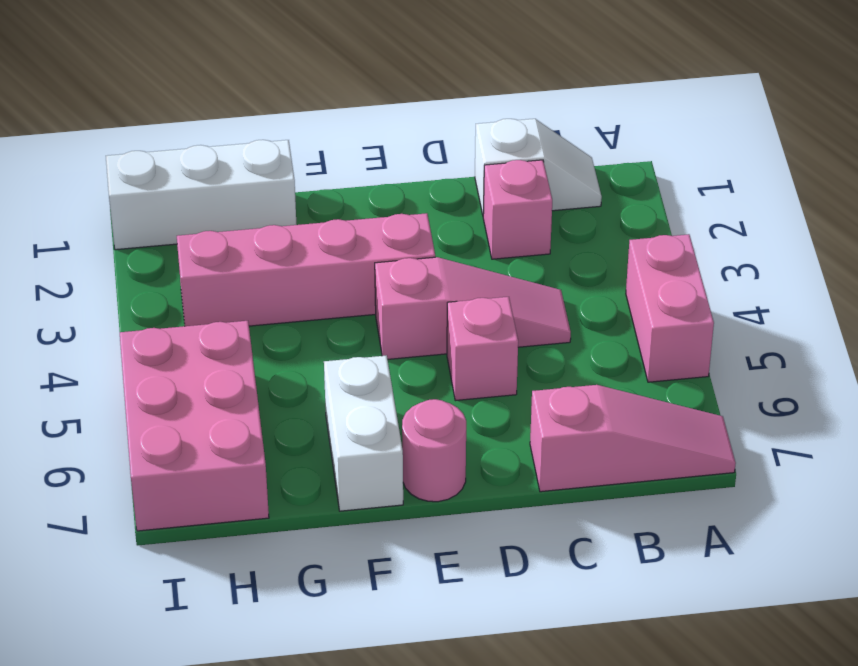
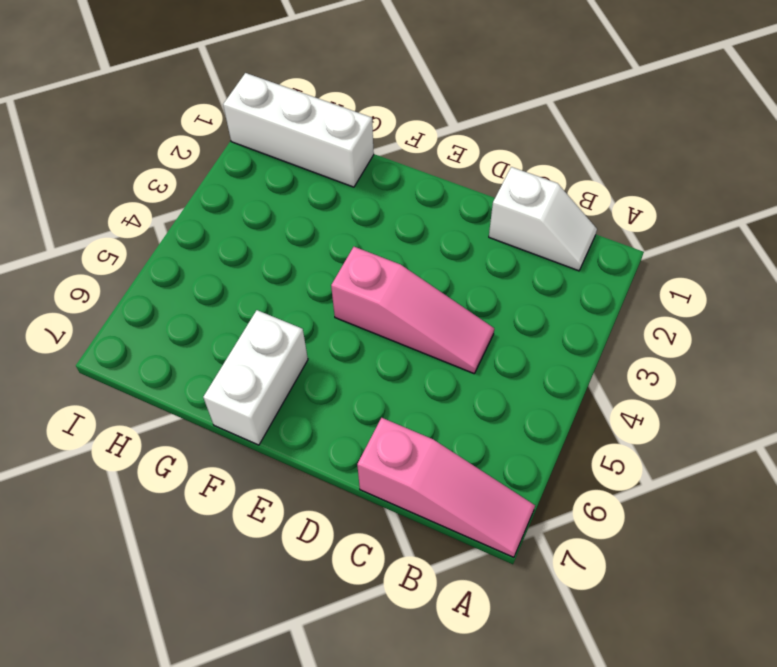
none -> pink 1x2 brick [626,234,714,382]
none -> pink 1x1 brick [483,160,552,259]

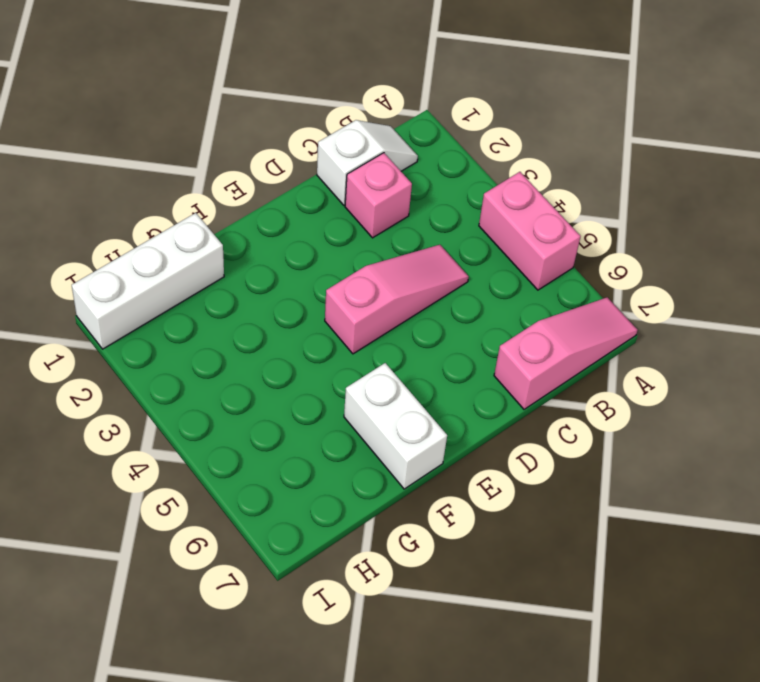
none -> pink 1x1 brick [447,297,518,401]
none -> pink 1x4 brick [177,213,435,326]

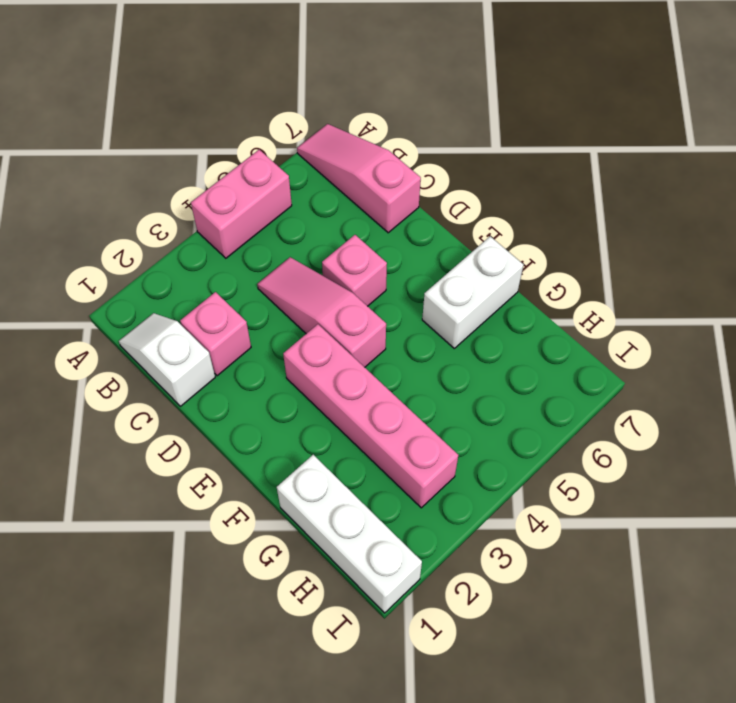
none -> pink 1x1 round brick [402,399,466,502]
none -> pink 2x3 brick [120,321,269,531]

